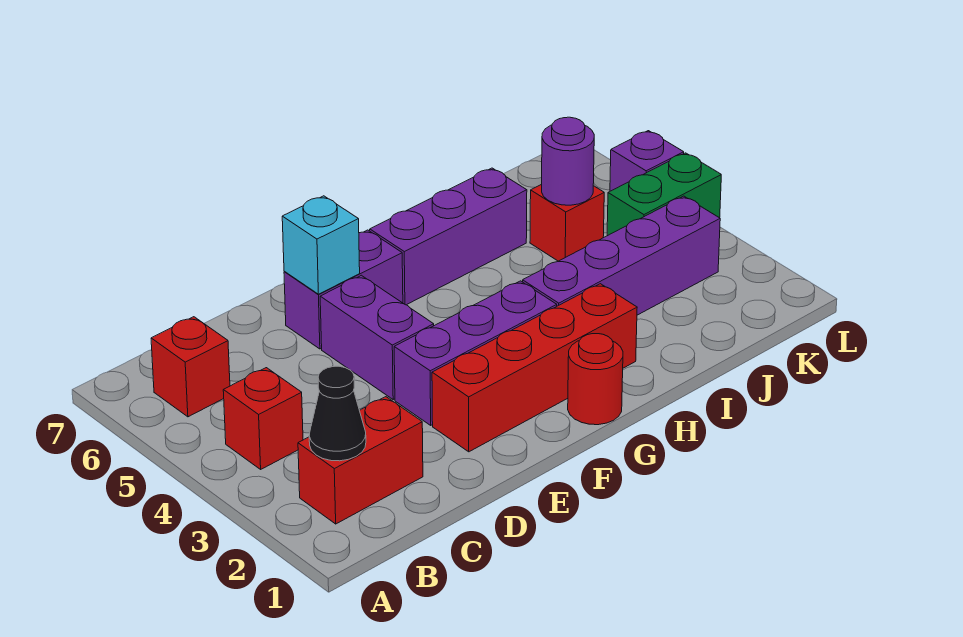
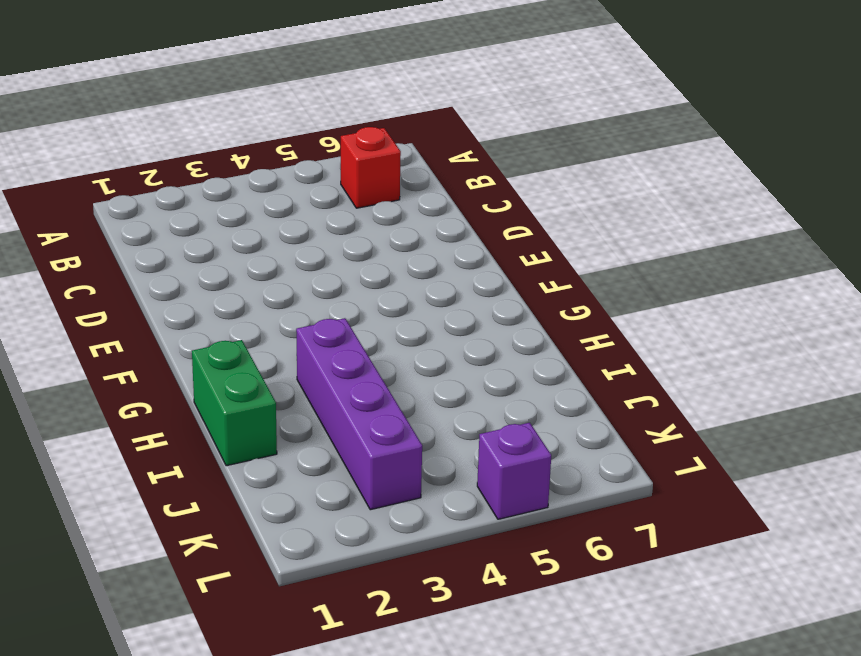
green 1x2 brick [192,340,277,466] -> green 1x2 brick moved to [607,153,721,236]
none -> red 1x2 brick [298,397,423,524]
none -> red 1x1 brick [223,368,303,469]
none -> red 1x4 brick [432,284,637,452]

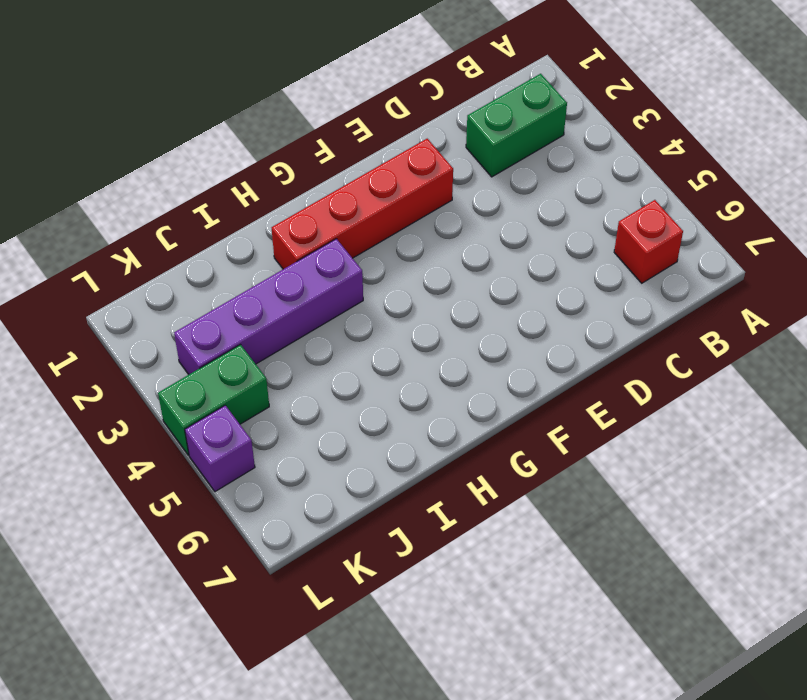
green 1x2 brick [466,74,567,177] -> red 1x2 brick [298,397,423,524]
none -> red 1x1 brick [223,368,303,469]
none -> purple 1x3 brick [394,281,557,425]
none -> purple 1x2 brick [320,275,434,399]

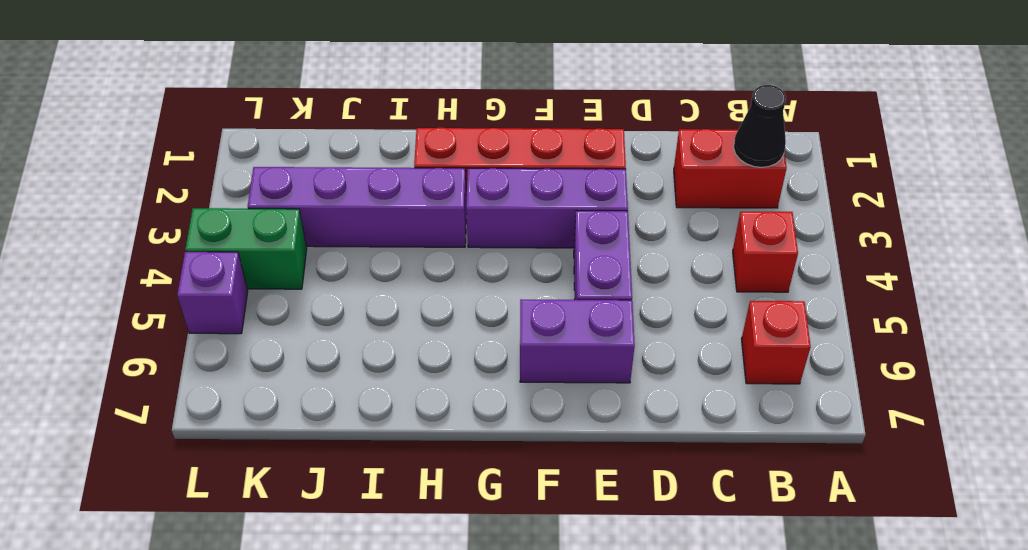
none -> red 1x1 round brick [568,334,623,425]
none -> purple 1x3 brick [370,168,527,305]
none -> red 1x1 brick [530,184,604,261]

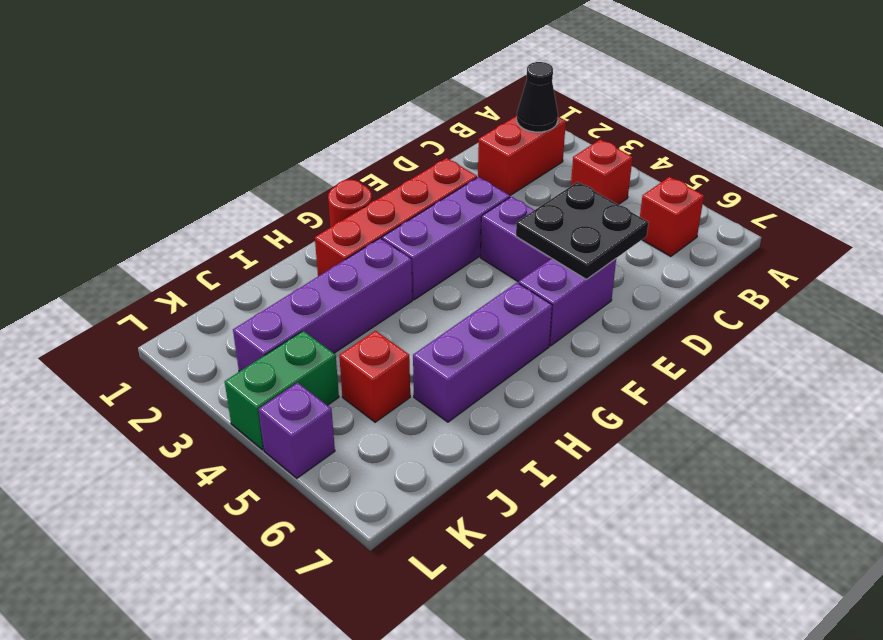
black 2x2 plate [516,182,649,279] -> cyan 1x1 brick [282,196,360,294]
none -> purple 1x1 round brick [542,117,594,205]

